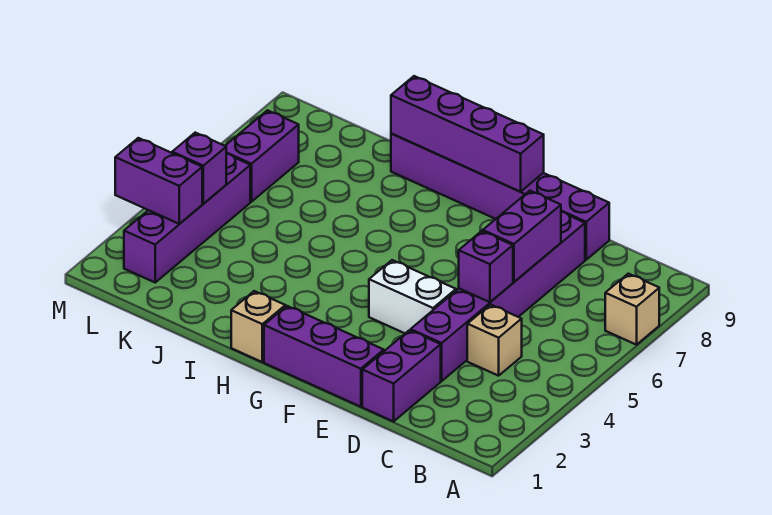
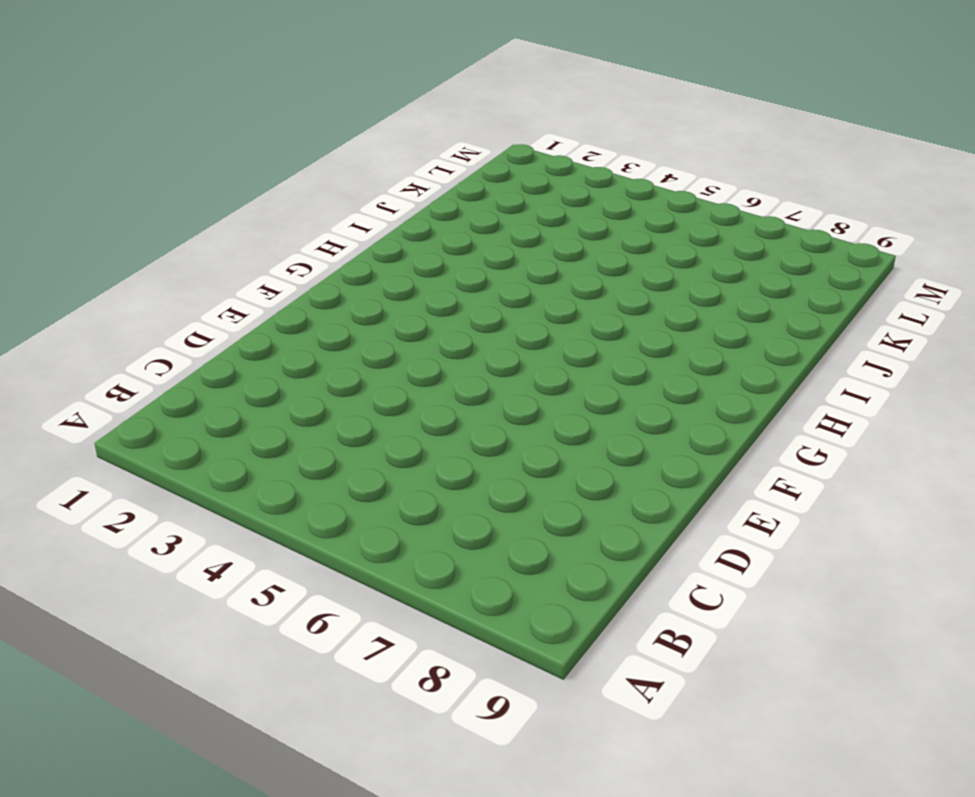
none -> tan 1x1 brick [605,274,659,345]
none -> tan 1x1 brick [467,305,522,376]
none -> purple 1x2 brick [362,330,441,421]

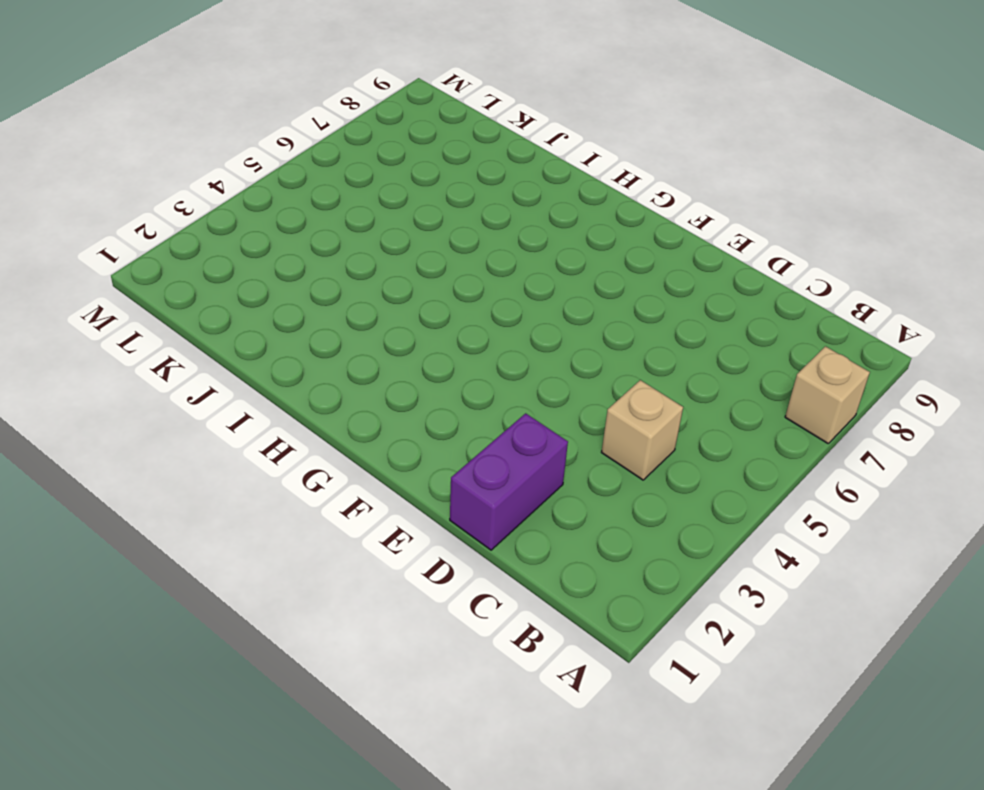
none -> purple 1x6 brick [411,212,585,381]
none -> purple 1x6 brick [391,134,609,260]
none -> purple 1x3 brick [264,306,384,407]

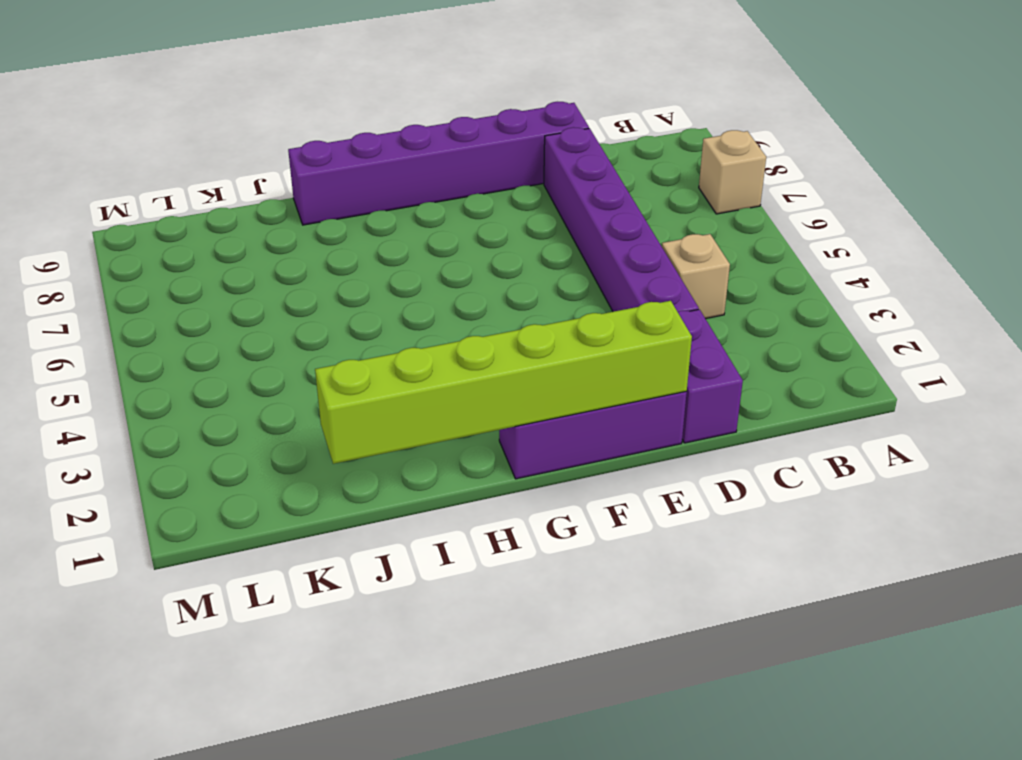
lime 1x6 brick [315,301,692,464] -> none
none -> white 1x2 brick [369,260,456,333]
none -> tan 1x1 brick [231,291,285,362]
none -> purple 1x4 brick [124,154,250,282]

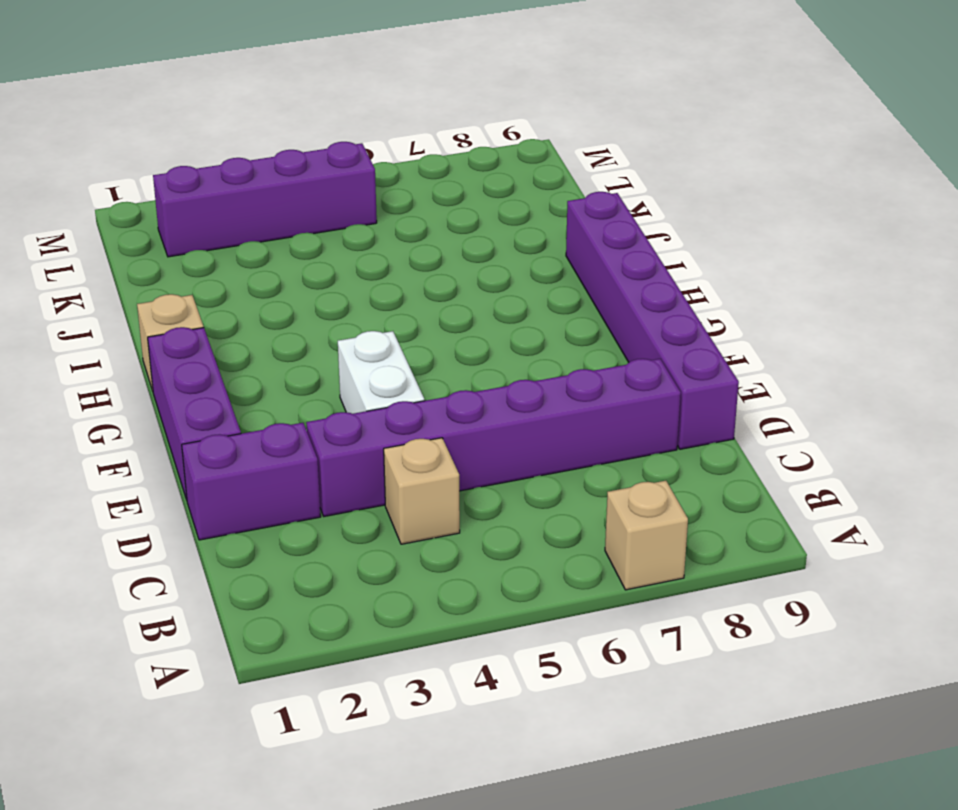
none -> purple 1x2 brick [225,110,299,202]
none -> purple 1x1 brick [459,231,513,302]
none -> purple 1x2 brick [483,191,561,282]

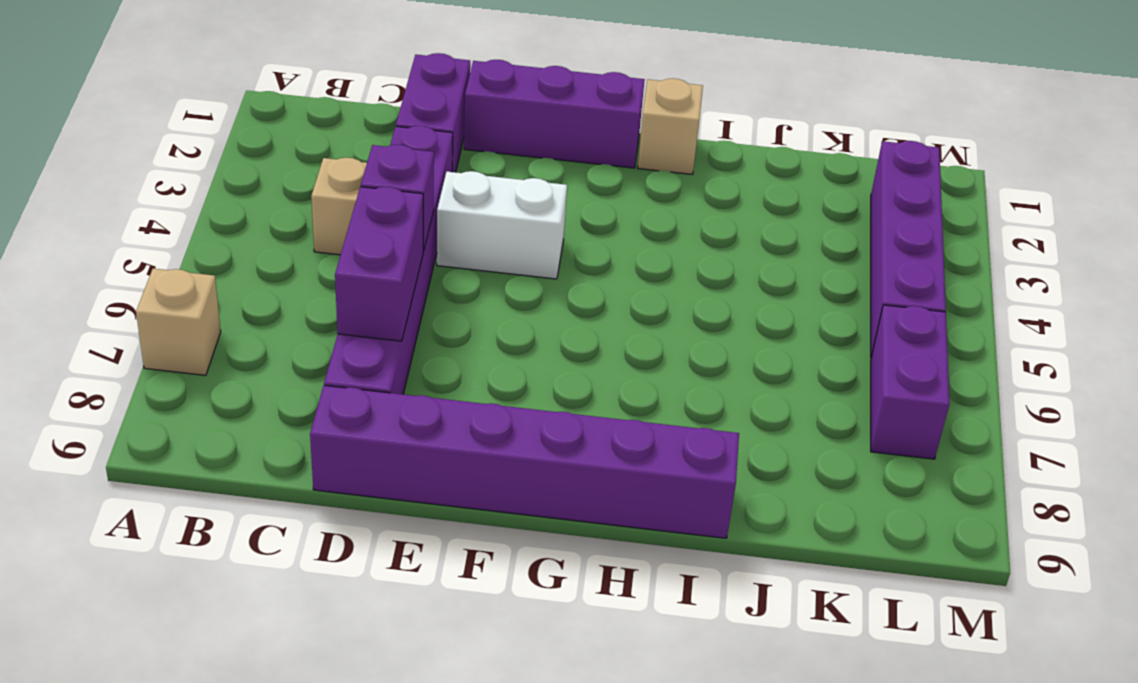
none -> purple 1x4 brick [391,76,544,192]
none -> purple 1x2 brick [115,138,202,224]
none -> purple 1x1 brick [172,133,226,204]

